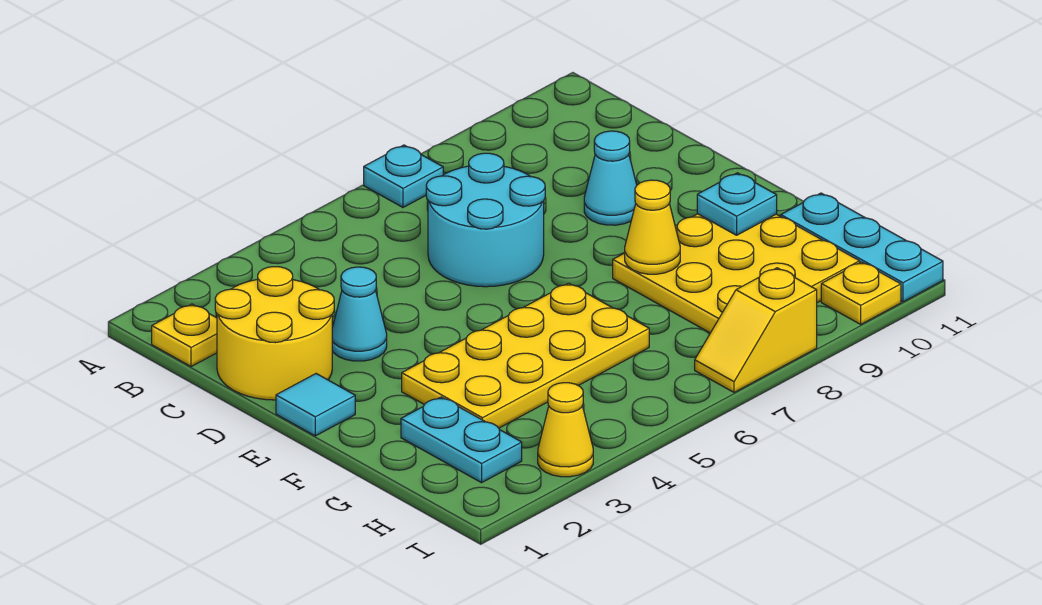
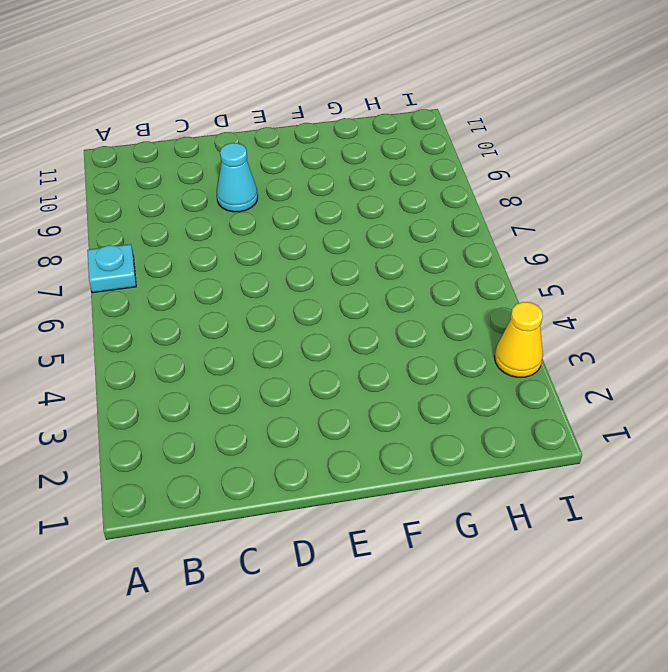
none -> yellow 1x1 plate [152,304,217,367]
none -> yellow 2x2 round brick [215,267,334,400]
none -> cyan 2x2 round brick [426,153,545,287]

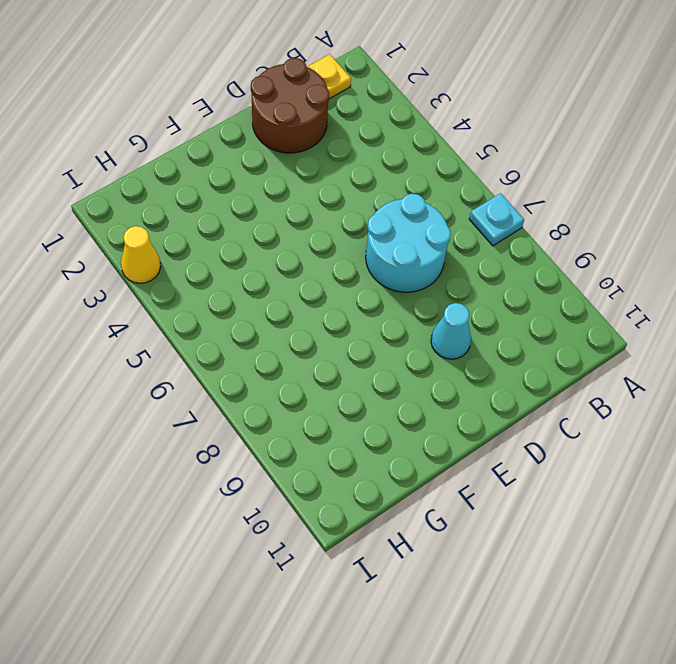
brown 2x2 round brick [251,58,329,153] -> yellow 2x2 round brick [215,267,334,400]
none -> cyan 1x1 cone [332,267,387,361]
none -> cyan 1x1 tile [276,374,355,436]
none -> yellow 2x4 plate [402,283,649,428]

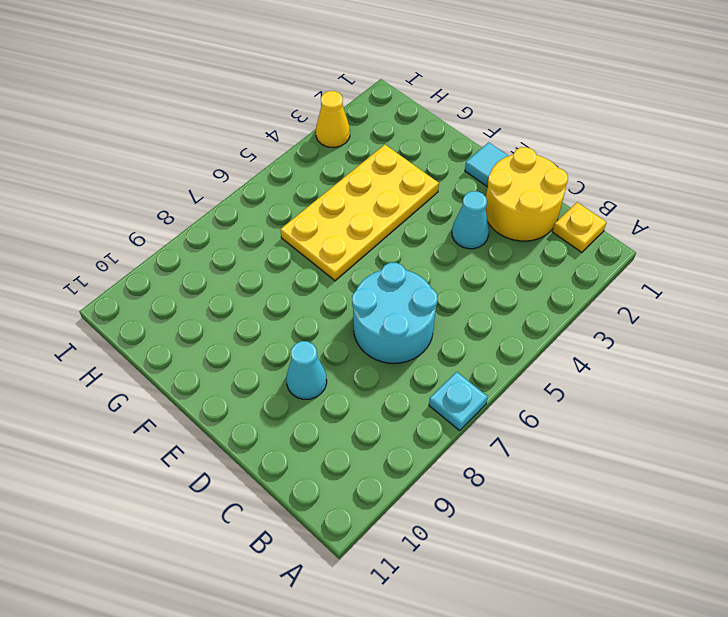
none -> yellow 3x3 plate [613,214,860,333]
none -> cyan 1x2 plate [401,397,522,483]
none -> cyan 1x3 plate [781,193,943,302]

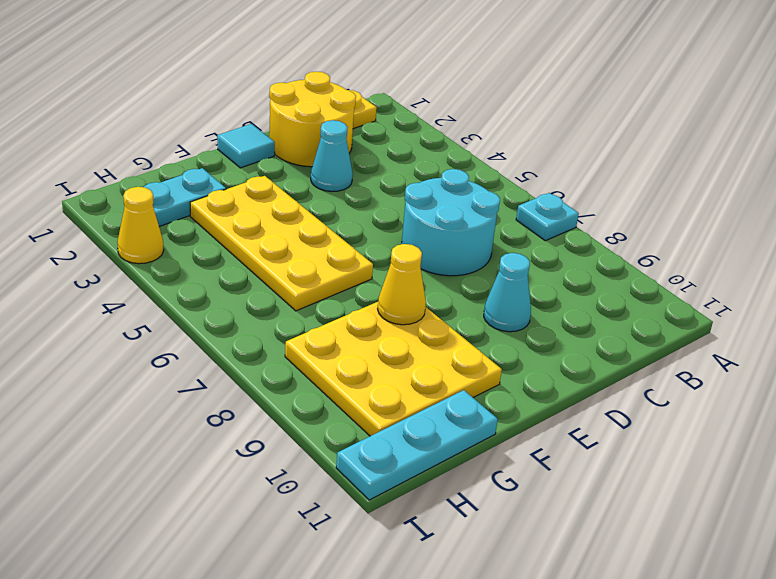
none -> yellow 1x2 slope [695,268,817,392]
none -> yellow 1x1 plate [821,262,901,324]
none -> cyan 1x1 plate [697,173,777,235]

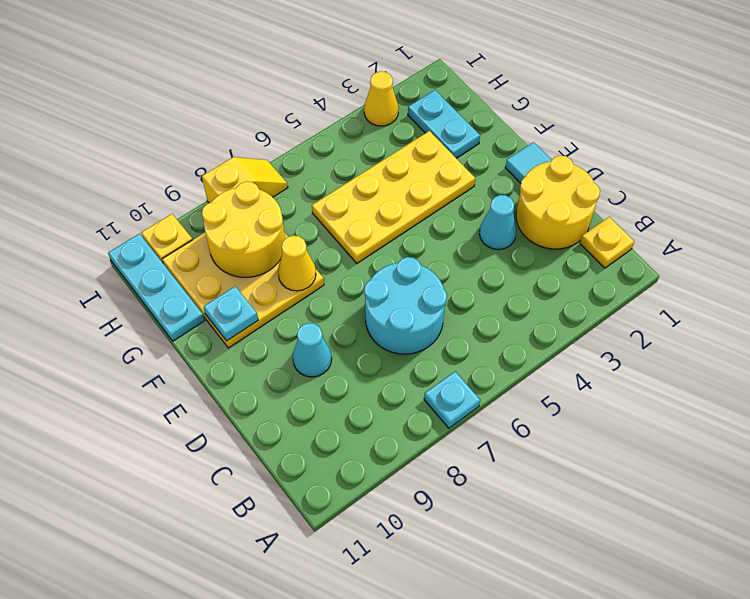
yellow 2x2 round brick [202,182,285,278] -> none

